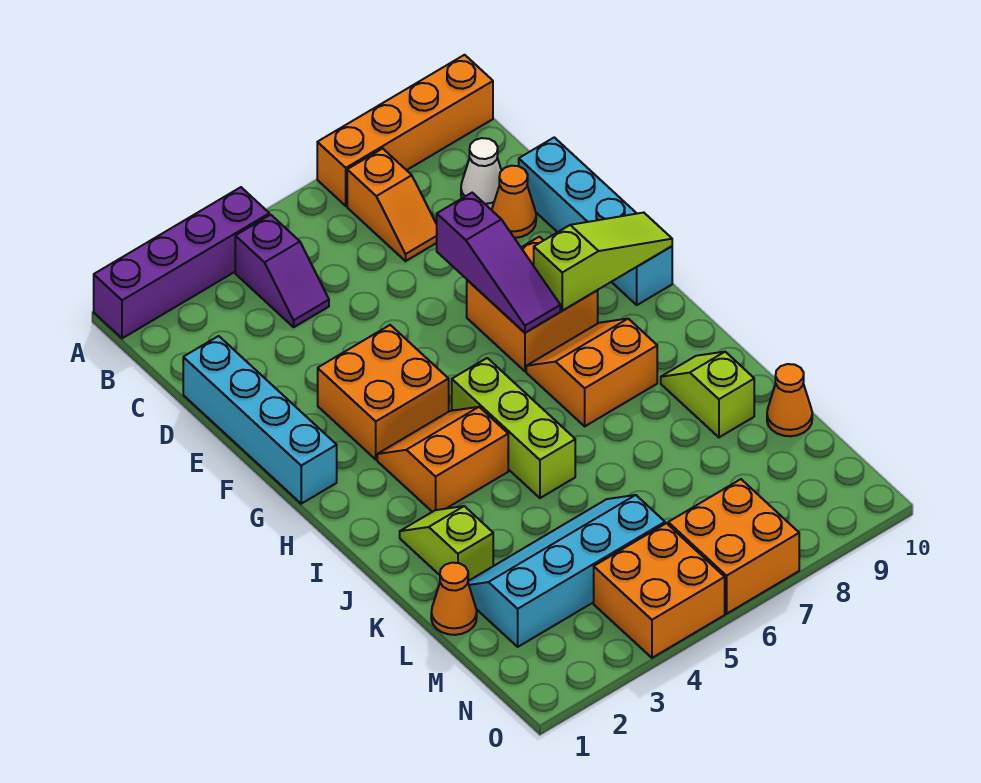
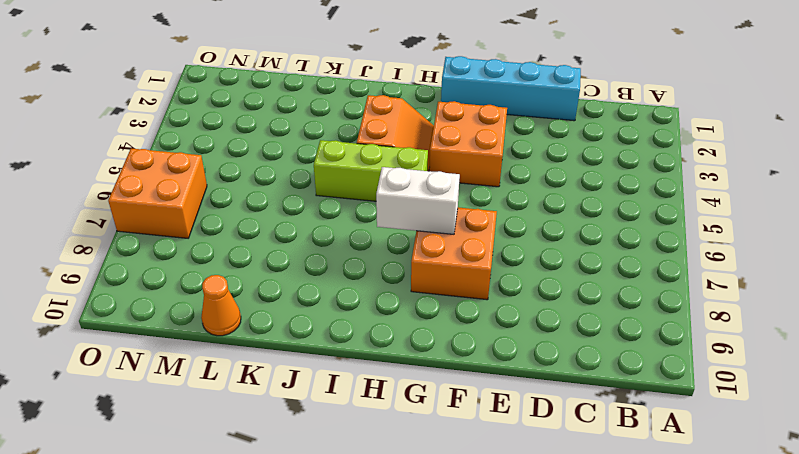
white 1x2 brick [376,167,460,234] -> purple 1x3 slope [437,193,560,333]
none -> purple 1x4 brick [94,187,269,338]
none -> orange 1x4 brick [317,55,493,206]
none -> purple 1x2 slope [235,215,329,327]

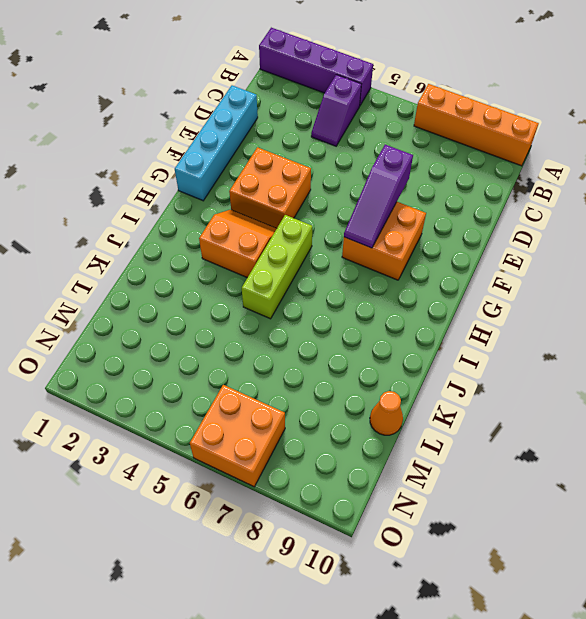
none -> orange 1x2 slope [347,148,437,261]
none -> white 1x1 cone [461,138,501,209]
none -> orange 1x1 cone [492,166,536,238]

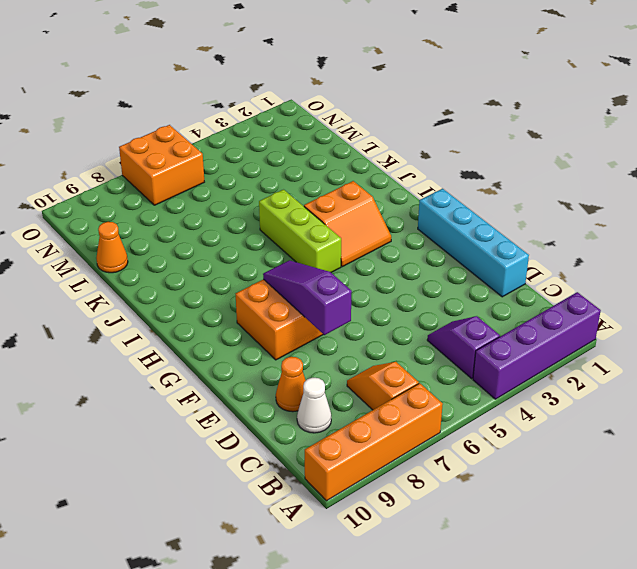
none -> cyan 1x4 brick [519,137,672,305]
none -> orange 2x2 brick [318,325,449,459]
none -> orange 2x2 slope [526,319,657,426]

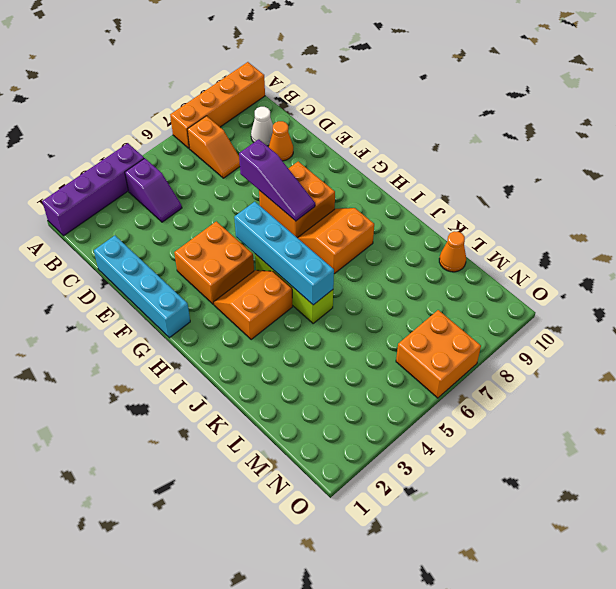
cyan 1x4 brick [234,202,334,305] -> cyan 1x4 brick moved to [519,137,672,305]
none -> lime 1x2 slope [400,506,493,581]
none -> lime 1x2 slope [661,352,754,437]
none -> orange 1x1 cone [431,563,477,635]

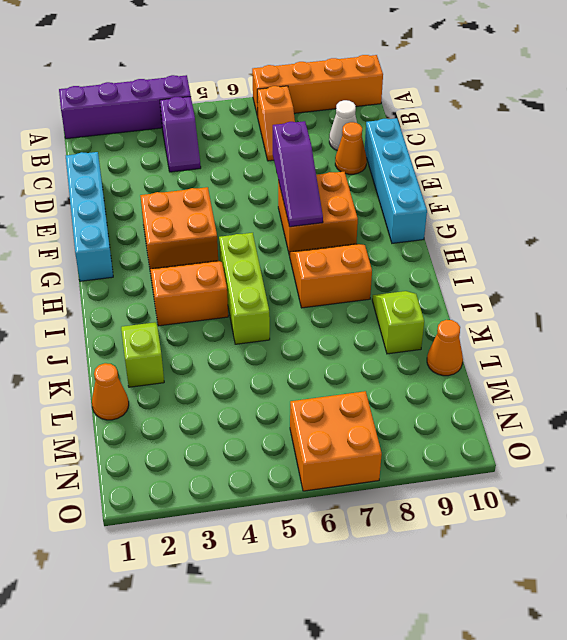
none -> cyan 2x4 slope [468,495,665,647]
none -> orange 2x2 brick [594,523,725,658]
none -> lime 1x3 slope [534,213,672,311]

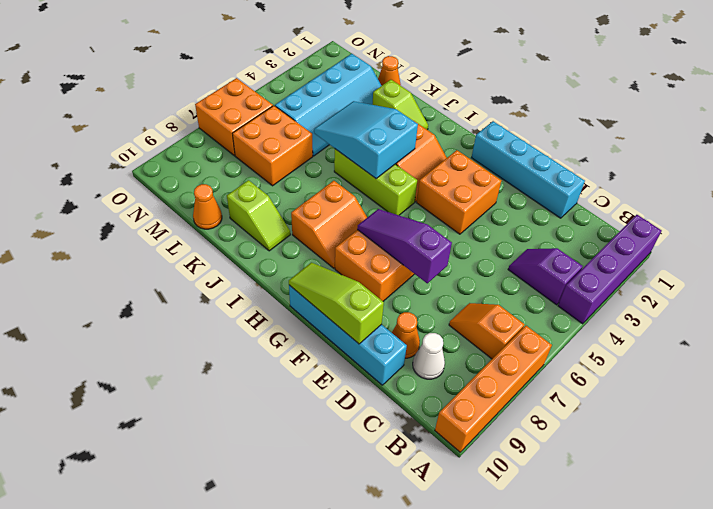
lime 1x3 slope [289,262,384,344] -> lime 1x3 slope turned to [534,213,672,311]
cyan 2x3 slope [314,101,418,178] -> none
orange 2x2 brick [232,106,313,186] -> orange 2x2 brick moved to [594,523,725,658]

